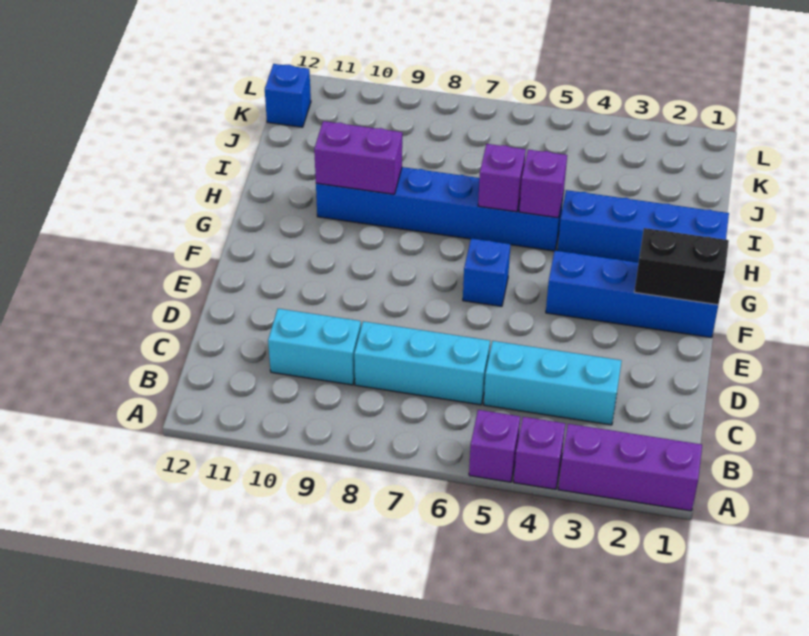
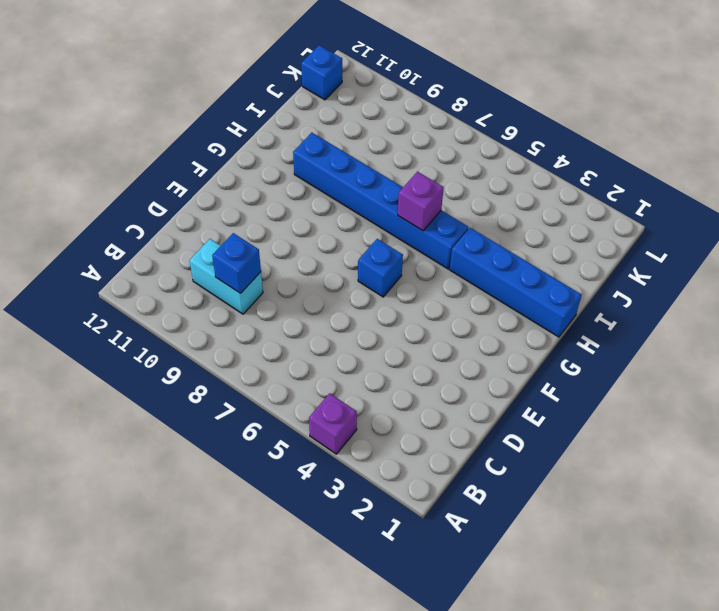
blue 1x1 brick [212,233,261,293] -> none
none -> purple 1x3 brick [558,424,702,511]
none -> purple 1x1 brick [469,410,520,482]
none -> cyan 1x3 brick [484,341,622,425]

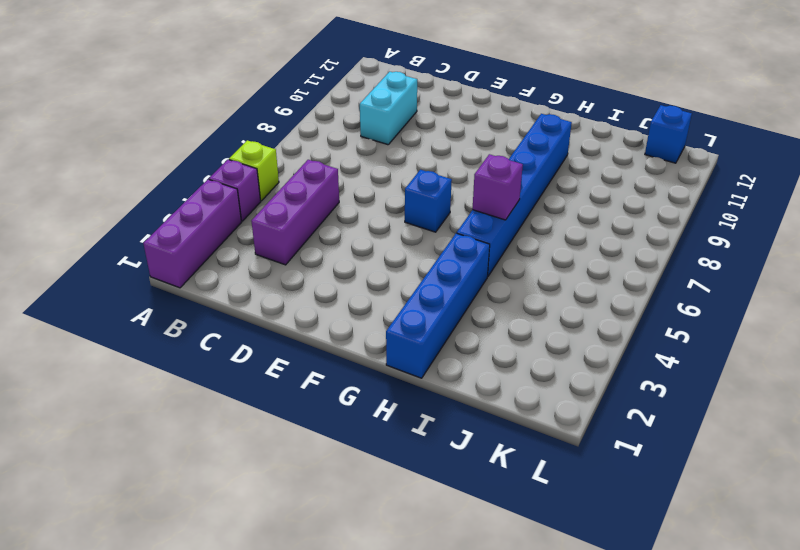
lime 1x1 brick [229,140,279,201] -> purple 1x1 brick [469,410,520,482]
purple 1x3 brick [251,160,339,265] -> cyan 1x3 brick [484,341,622,425]
none -> cyan 1x3 brick [354,321,490,405]
none -> blue 1x4 brick [546,250,718,338]
none -> black 1x2 brick [634,228,729,305]

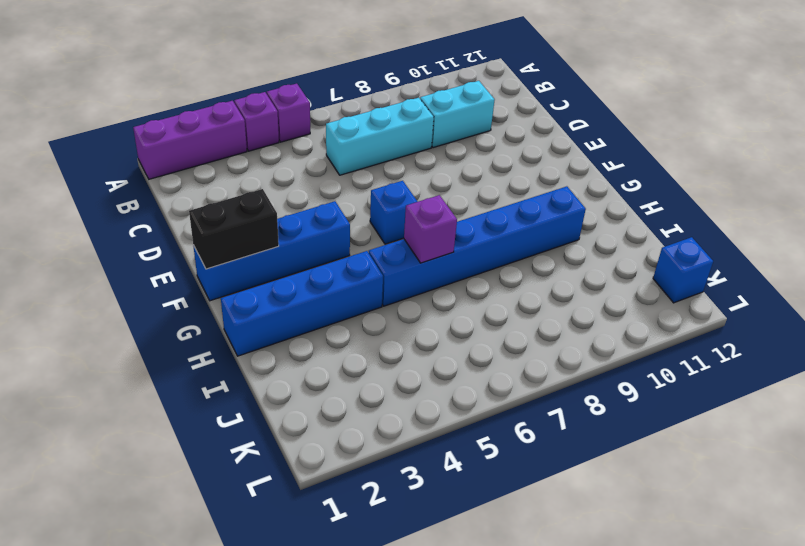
none -> cyan 1x3 brick [484,341,622,425]
none -> purple 1x1 brick [519,150,567,218]
none -> purple 1x2 brick [314,121,402,194]

